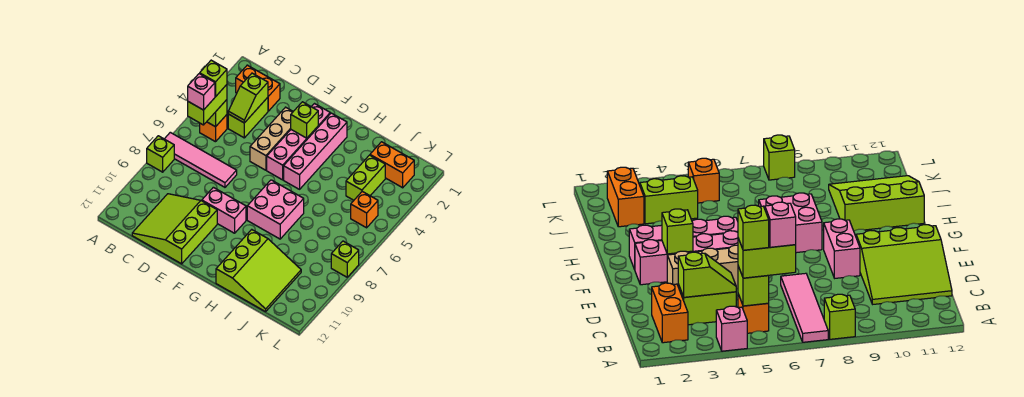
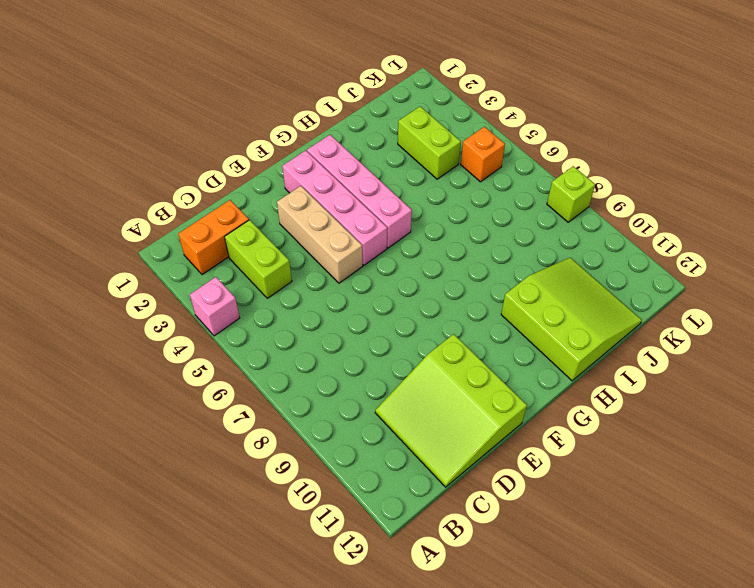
none -> pink 1x4 tile [165,132,237,187]
none -> lime 1x1 brick [147,136,174,172]
none -> orange 1x1 brick [200,115,227,142]

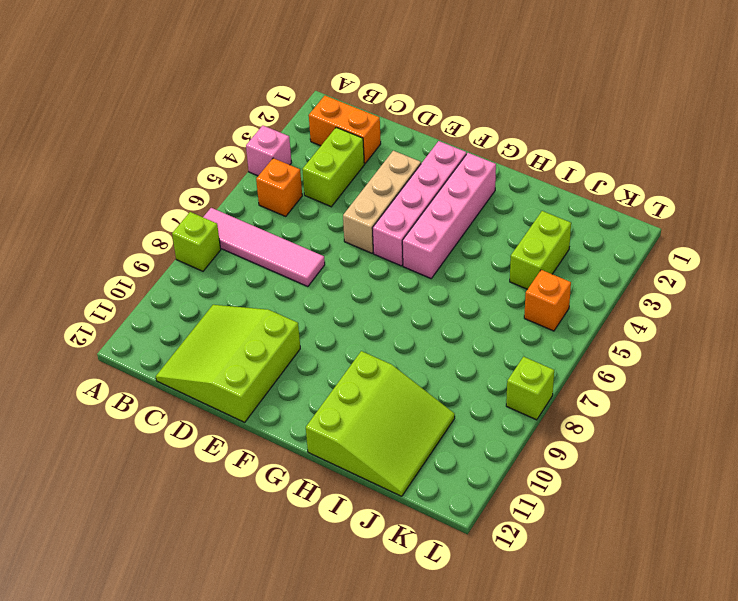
none -> pink 1x2 brick [202,187,246,233]
none -> pink 2x2 brick [247,180,304,239]
none -> orange 1x2 brick [370,142,414,188]

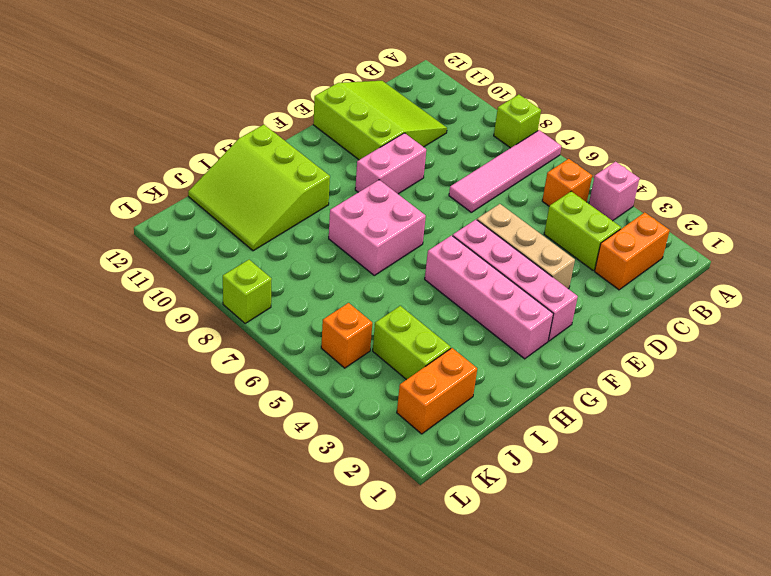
none -> lime 1x1 brick [207,100,227,127]
none -> lime 1x2 slope [228,73,268,123]
none -> lime 1x1 brick [291,102,318,138]

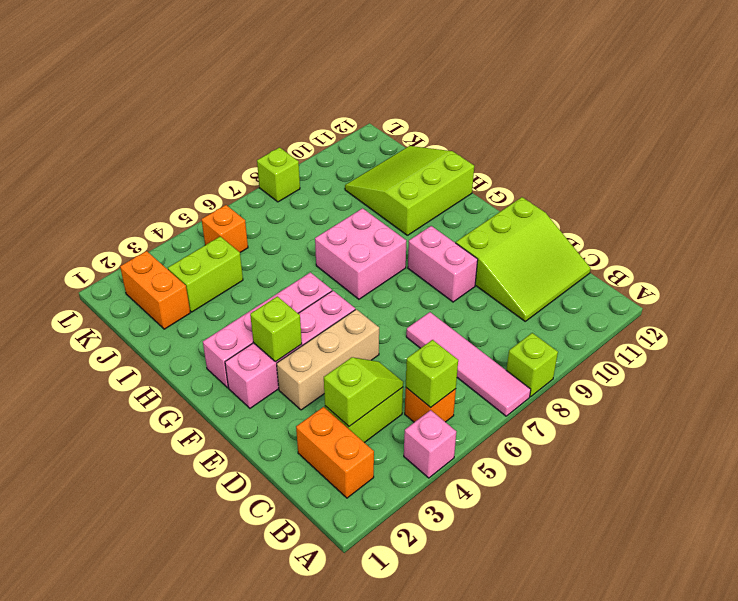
none -> lime 1x2 brick [188,85,227,125]
none -> lime 1x1 brick [200,60,227,97]
none -> pink 1x1 brick [188,74,215,110]

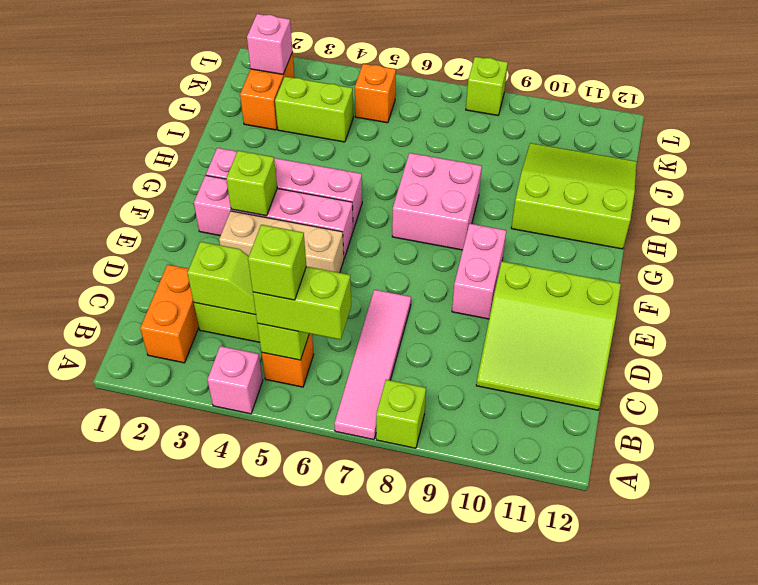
pink 1x1 brick [247,14,293,74] -> pink 1x1 brick moved to [188,74,215,110]

